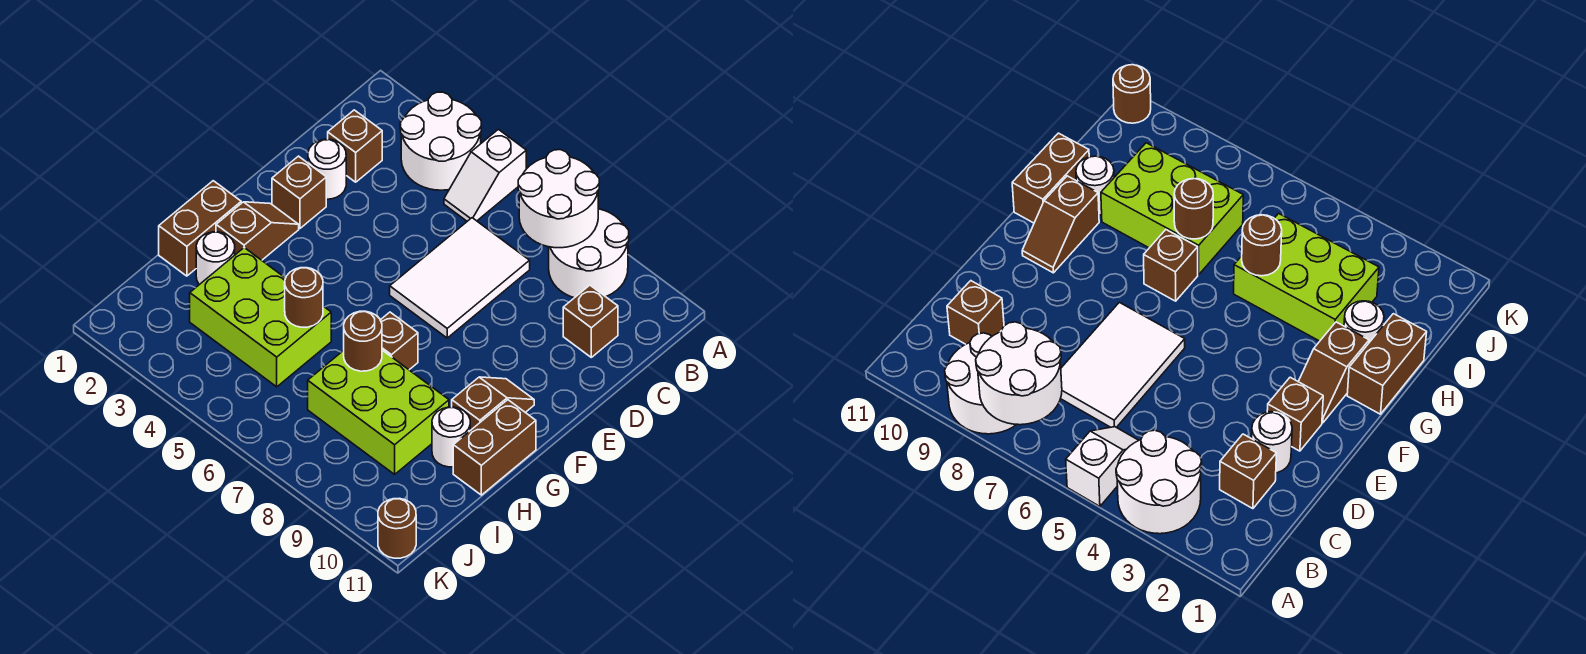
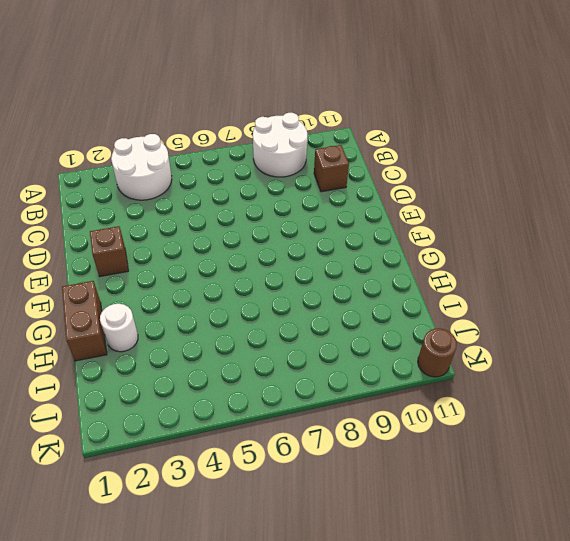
none -> white 1x2 slope [444,129,526,221]
none -> brown 1x1 brick [328,110,382,182]
none -> white 2x3 tile [390,218,530,338]

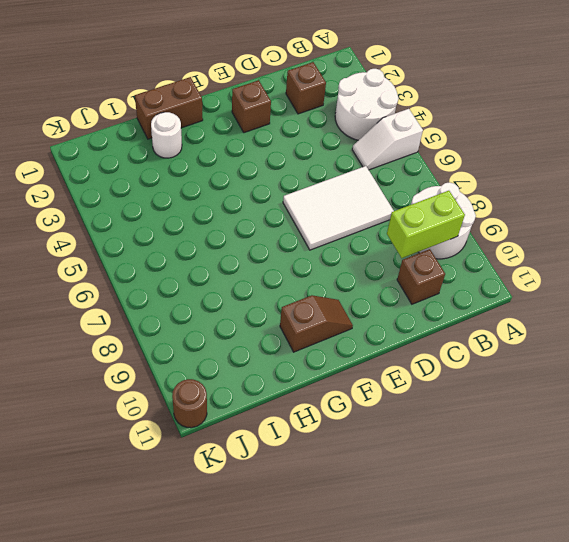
lime 1x2 brick [387,191,465,258] -> none
none -> white 1x1 round brick [308,139,346,199]
none -> brown 1x2 slope [216,202,299,260]
none -> brown 1x1 brick [380,312,418,370]

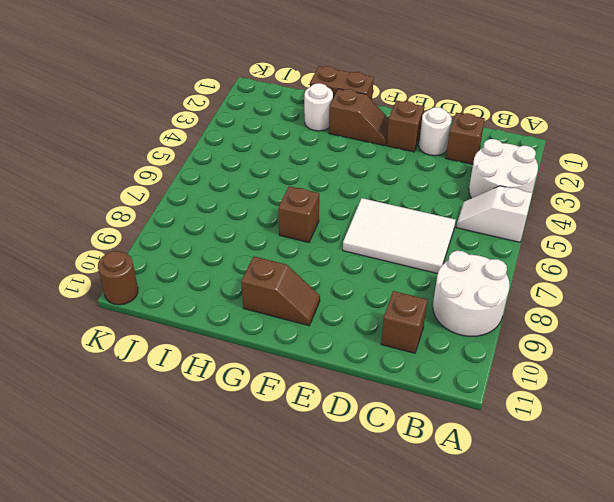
none -> brown 1x2 brick [453,400,536,495]
none -> lime 2x3 brick [190,248,331,387]
none -> lime 2x3 brick [308,350,449,474]

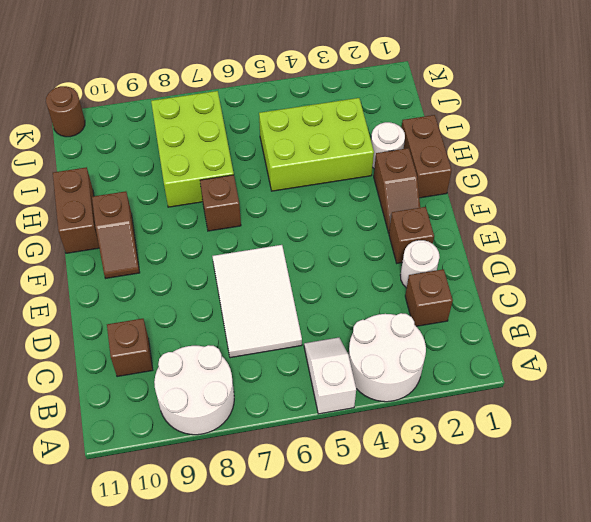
lime 2x3 brick [151,91,234,207] -> lime 2x3 brick turned to [308,350,449,474]
none -> white 1x1 round brick [432,407,470,467]
none -> white 2x2 round brick [518,150,599,248]
none -> brown 1x1 round brick [285,268,323,327]

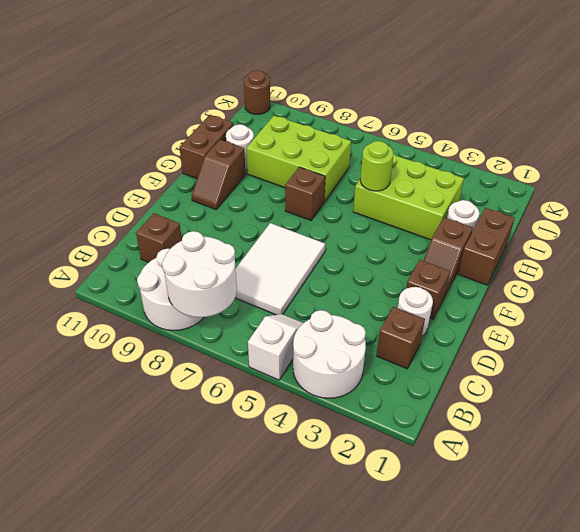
lime 1x1 round brick [360,141,394,191] -> brown 1x1 round brick [285,268,323,327]
none -> brown 1x1 round brick [344,311,382,371]

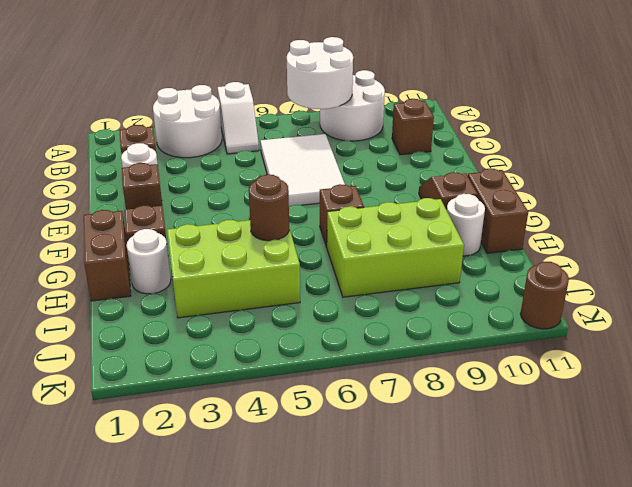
none -> brown 1x1 round brick [344,311,382,371]

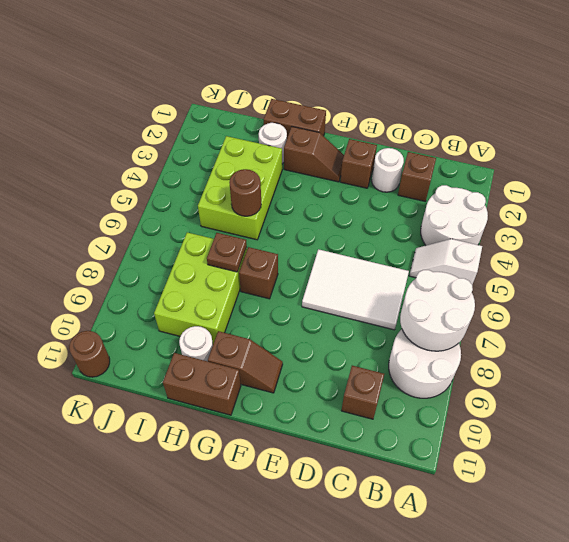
brown 1x1 plate [207,233,247,272] -> brown 1x1 round brick [344,311,382,371]

